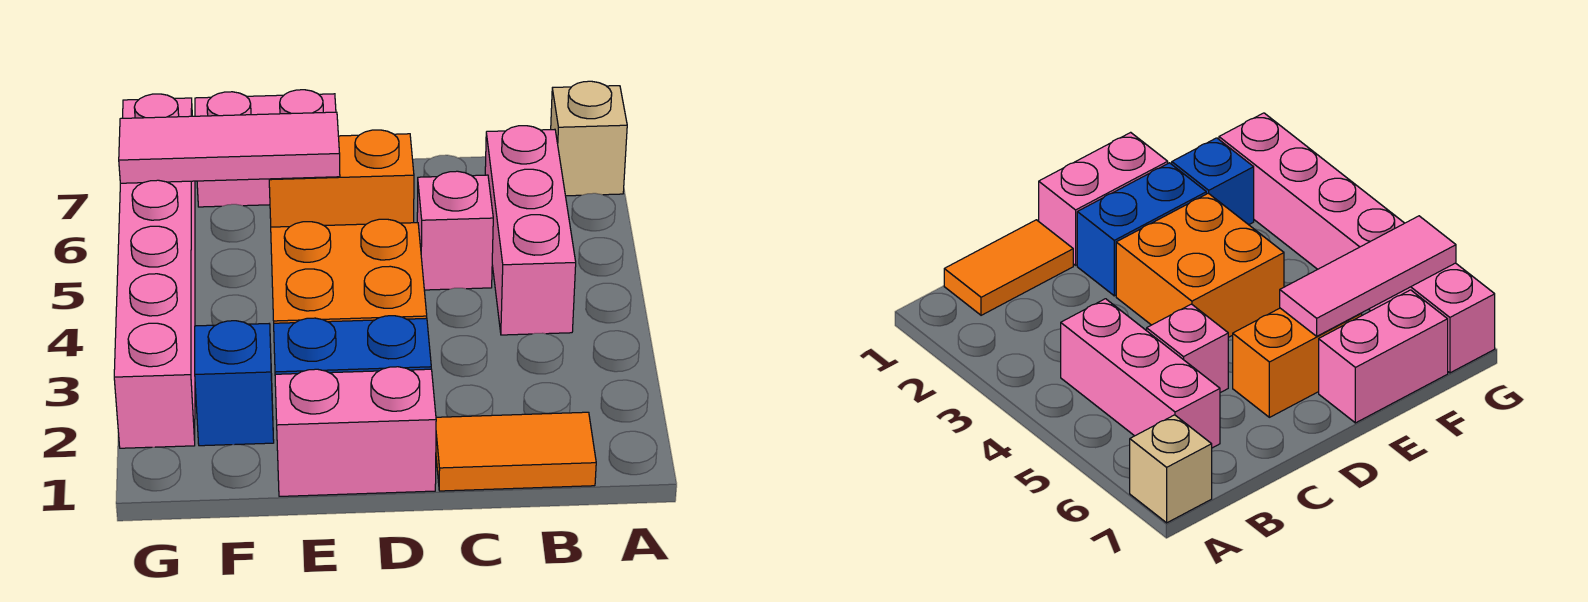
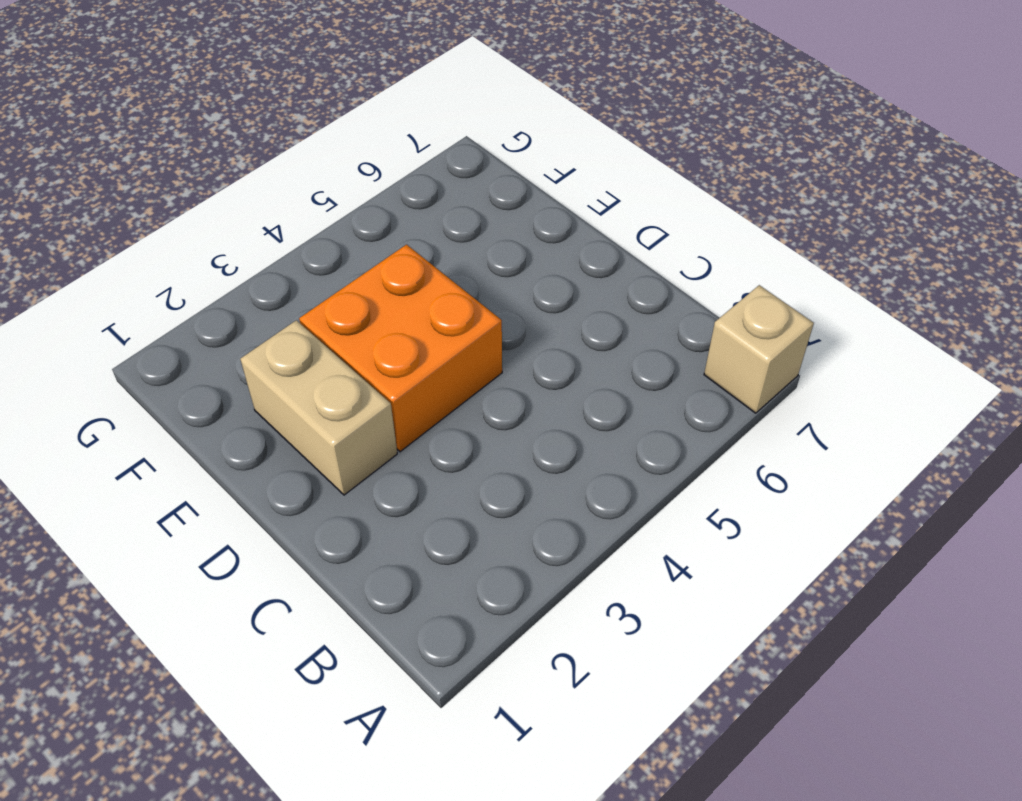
tan 1x2 brick [240,320,397,495] -> blue 1x2 brick [274,316,431,374]
none -> orange 1x2 tile [436,412,596,491]
none -> pink 1x3 brick [485,126,576,335]
none -> pink 1x1 brick [417,171,493,290]

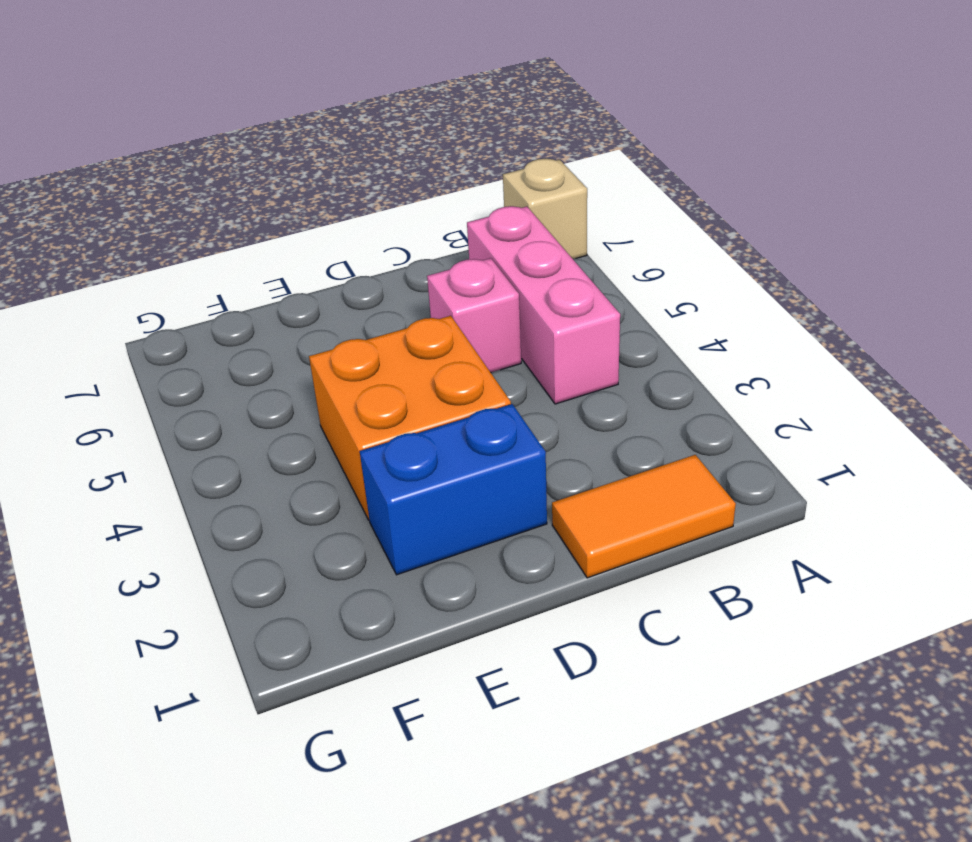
none -> pink 1x2 brick [275,367,436,496]
none -> orange 1x2 brick [269,130,414,227]
none -> pink 1x2 brick [195,90,336,207]

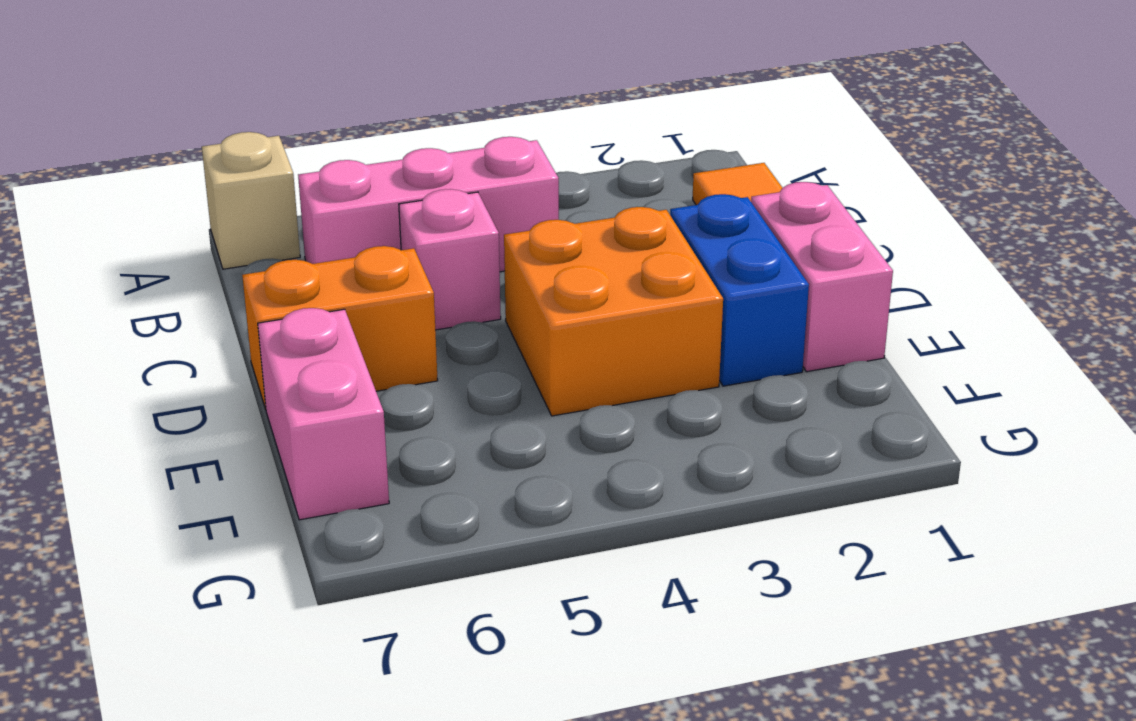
orange 1x2 brick [242,246,438,409] -> orange 1x2 brick turned to [269,130,414,227]
none -> blue 1x1 brick [195,321,274,446]
none -> pink 1x6 brick [114,94,195,448]
none -> pink 1x3 tile [119,112,340,183]

